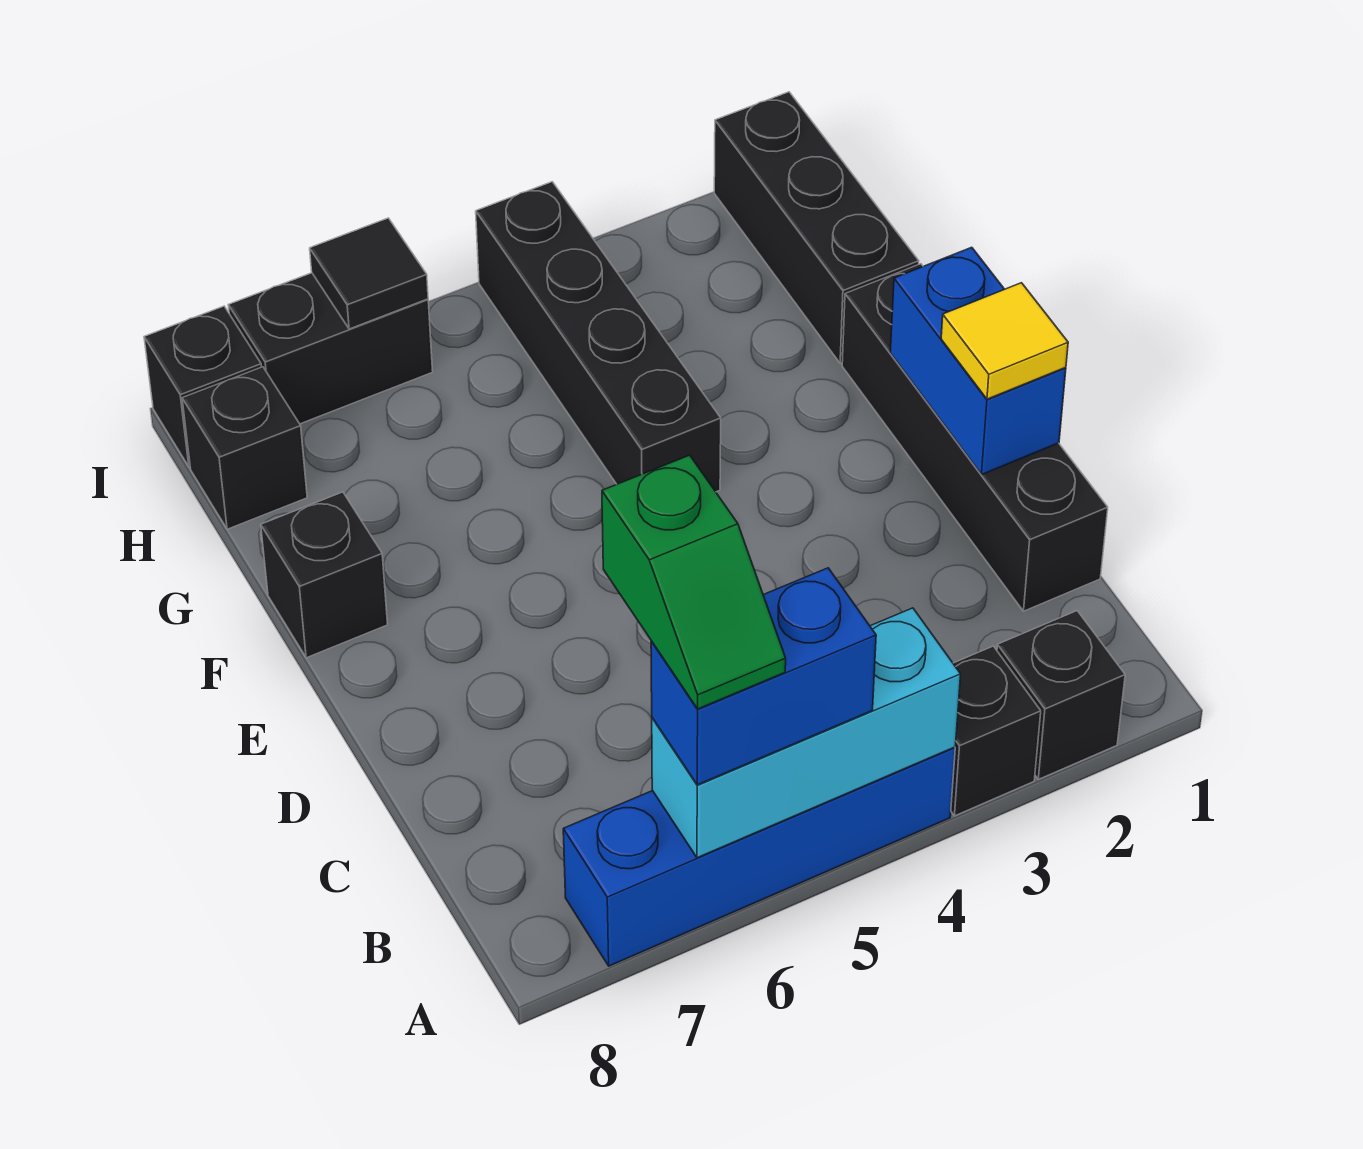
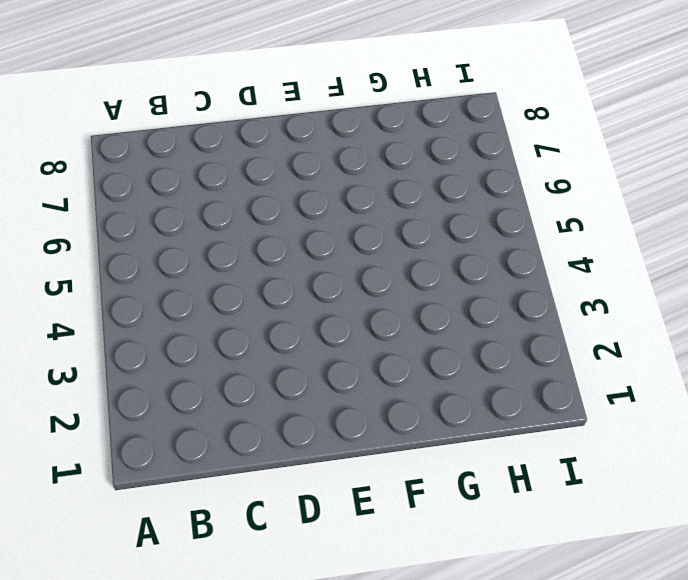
none -> black 1x1 brick [997,611,1125,779]
none -> black 1x1 brick [951,646,1041,816]
none -> blue 1x4 brick [563,747,955,966]

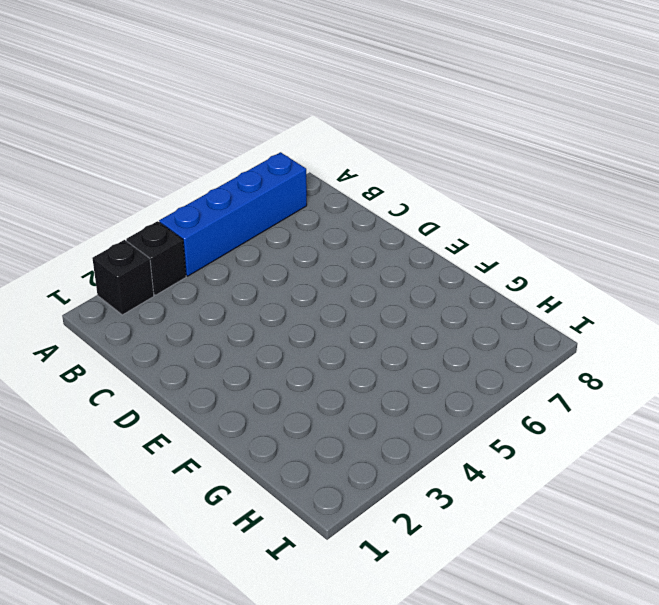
none -> black 1x4 brick [842,264,1108,611]
none -> black 1x4 brick [476,182,721,492]
none -> black 1x1 brick [261,492,388,658]

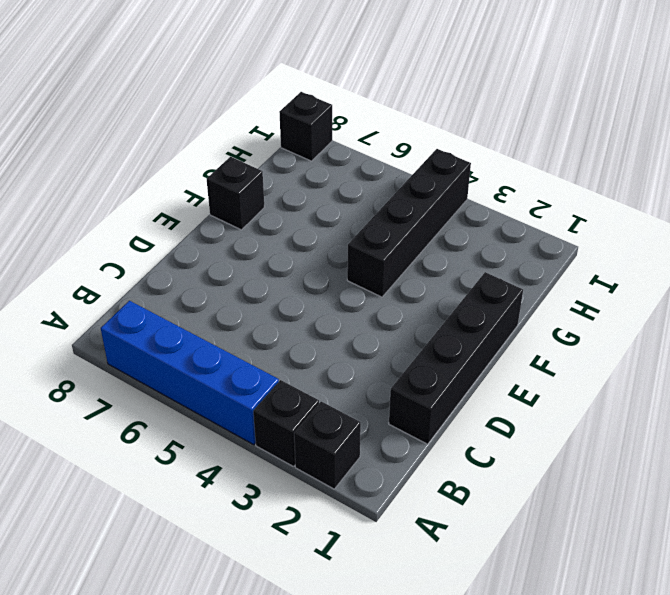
none -> black 1x3 brick [714,92,919,363]
none -> black 1x1 brick [182,367,307,529]
none -> black 1x2 brick [228,273,433,424]

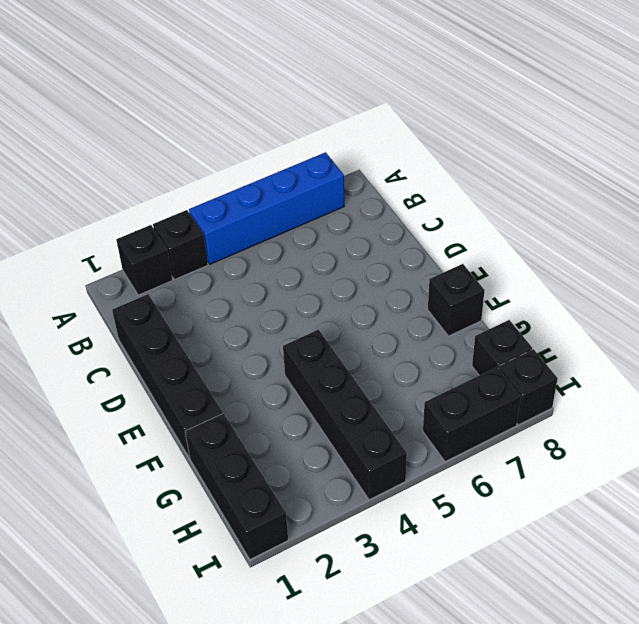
none -> cyan 1x3 brick [652,608,961,858]
none -> blue 1x2 brick [890,247,1066,474]
none -> black 1x1 tile [310,218,428,329]

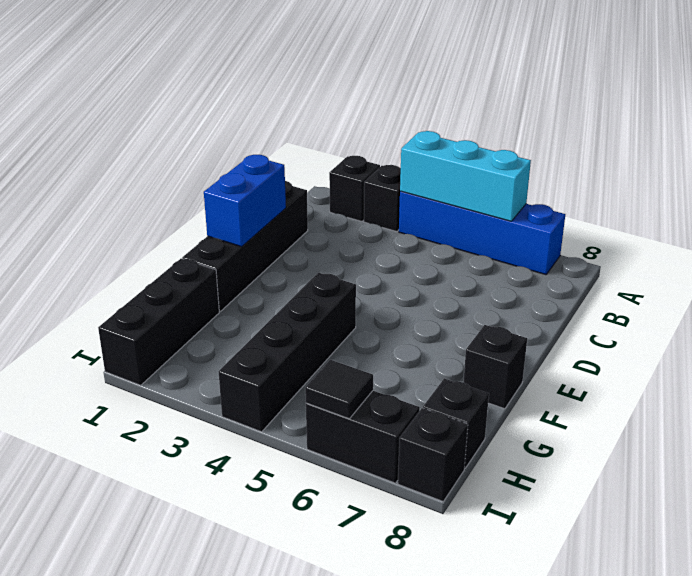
none -> blue 1x2 brick [651,568,876,785]
none -> yellow 1x1 tile [941,283,1068,399]
none -> green 1x2 slope [602,455,786,709]

